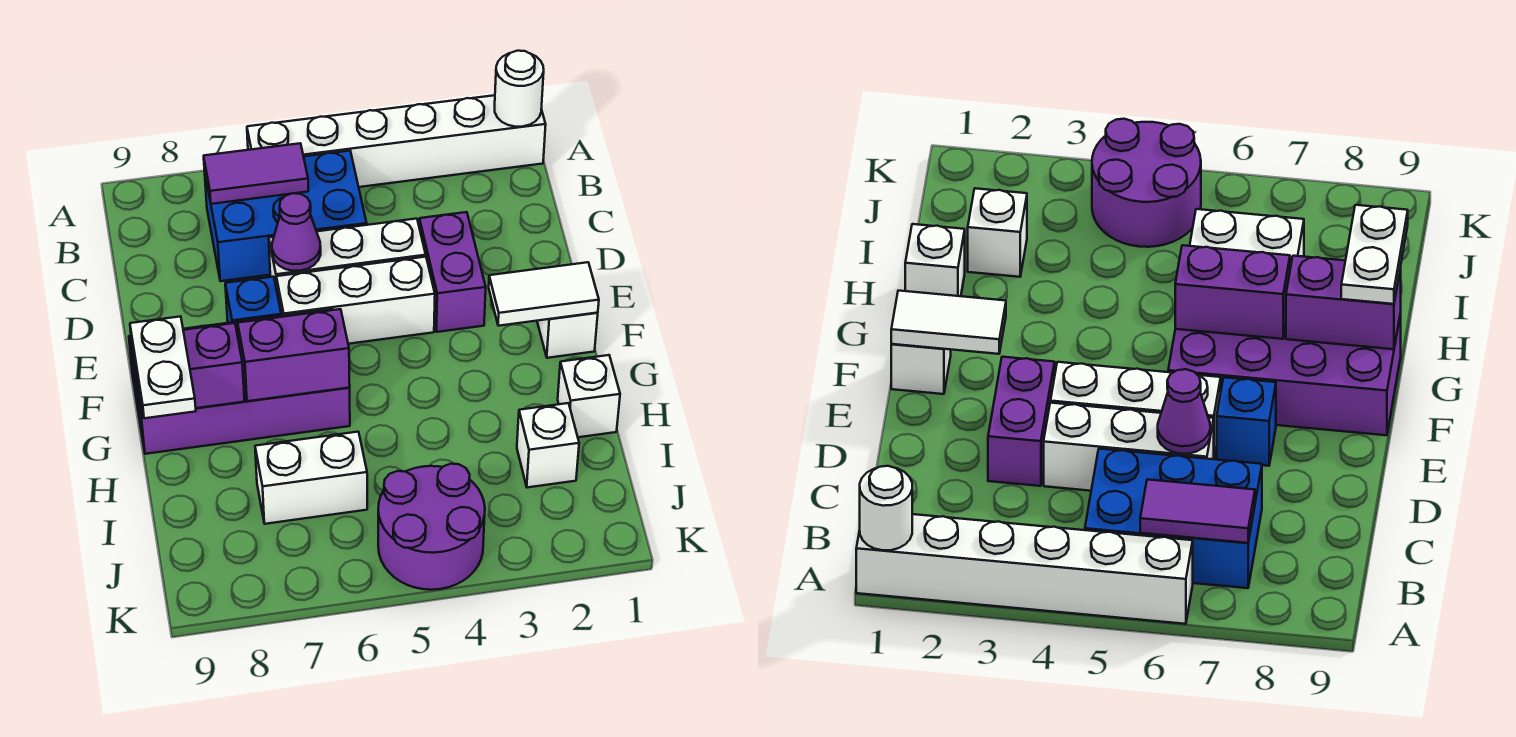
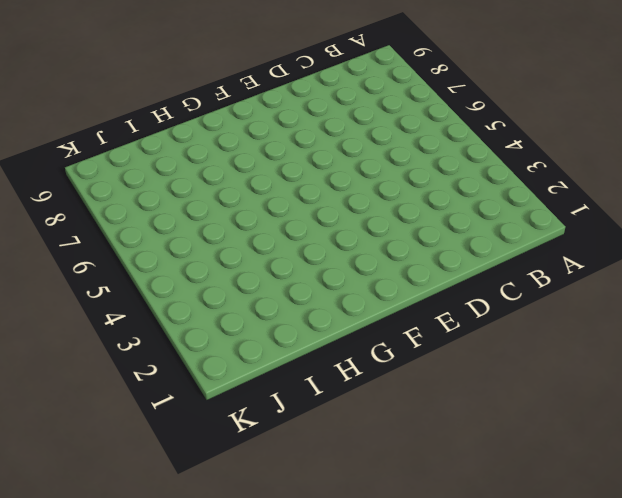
none -> white 1x6 brick [247,95,546,187]
none -> blue 2x3 brick [205,151,367,281]
none -> purple 1x2 brick [419,212,486,332]

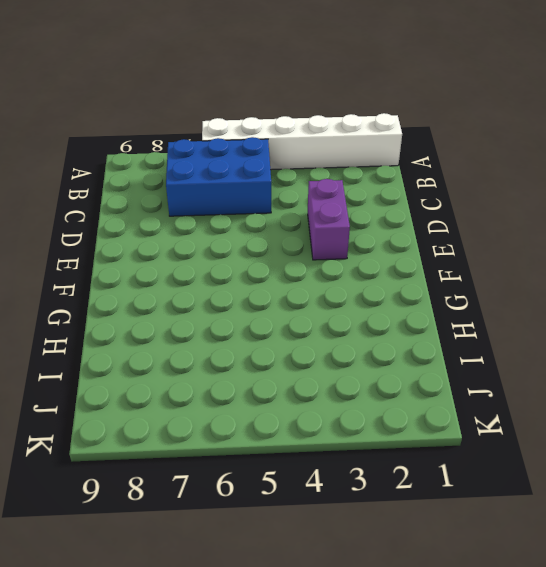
none -> white 1x3 brick [269,219,426,289]
none -> white 1x3 brick [276,257,435,344]
none -> blue 1x1 brick [225,277,281,323]

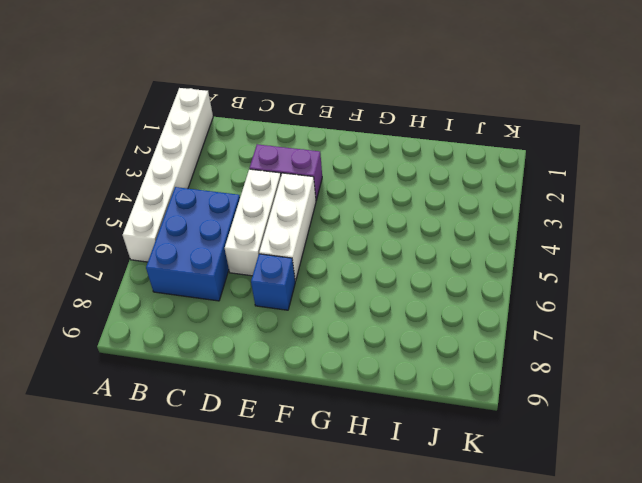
none -> white 1x1 brick [537,313,598,358]
none -> purple 2x4 brick [129,309,350,454]
none -> white 1x1 brick [558,355,620,437]

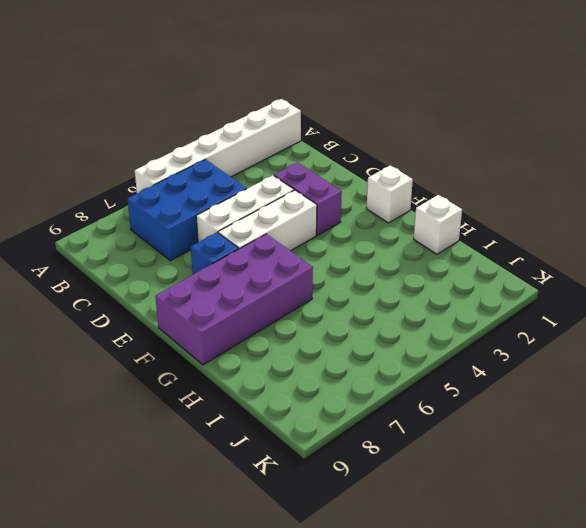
none -> white 1x1 brick [517,403,579,488]
none -> white 1x2 brick [255,432,367,524]
none -> purple 2x2 round brick [378,464,485,590]

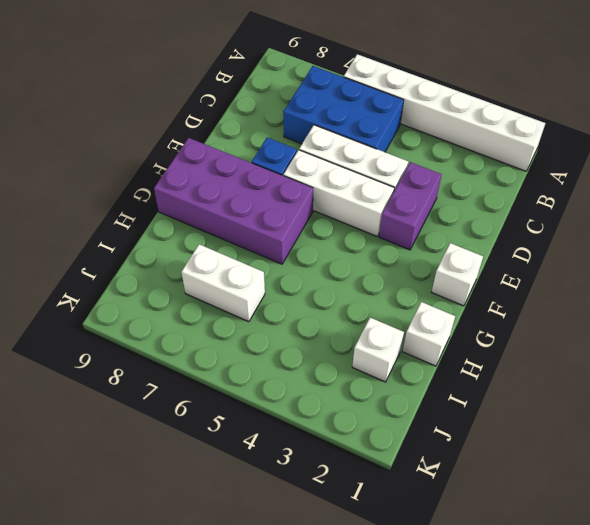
none -> purple 2x2 round brick [378,464,485,590]
none -> white 1x1 round brick [495,51,544,127]
none -> purple 1x2 tile [204,143,308,204]

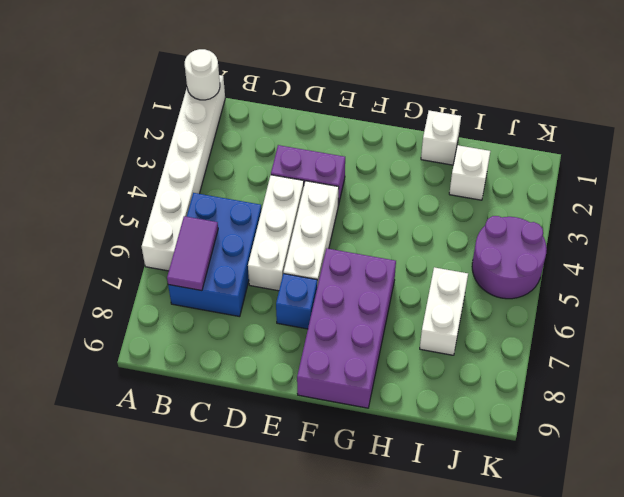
none -> white 1x1 brick [537,313,598,358]
none -> purple 1x1 cone [272,193,321,271]
none -> white 1x2 tile [489,262,599,326]

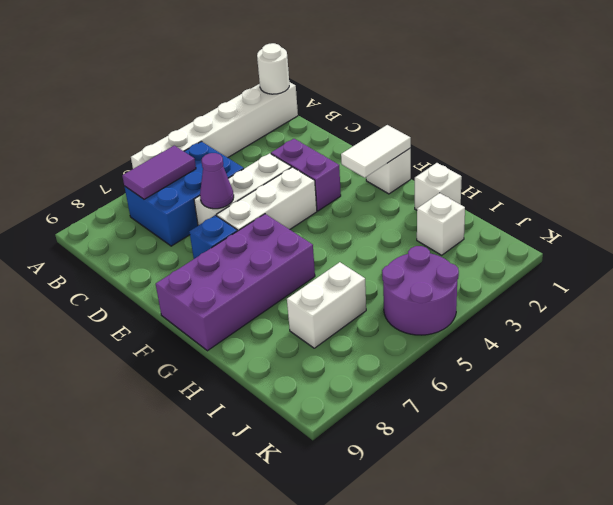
none -> purple 1x2 brick [238,309,350,401]
none -> purple 1x2 brick [132,323,244,415]
none -> white 1x2 plate [130,316,196,418]

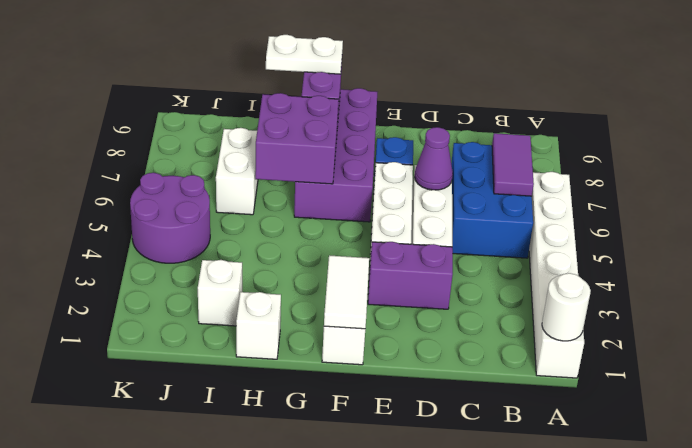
purple 2x2 brick [255,93,339,184] -> purple 1x2 brick [238,309,350,401]

